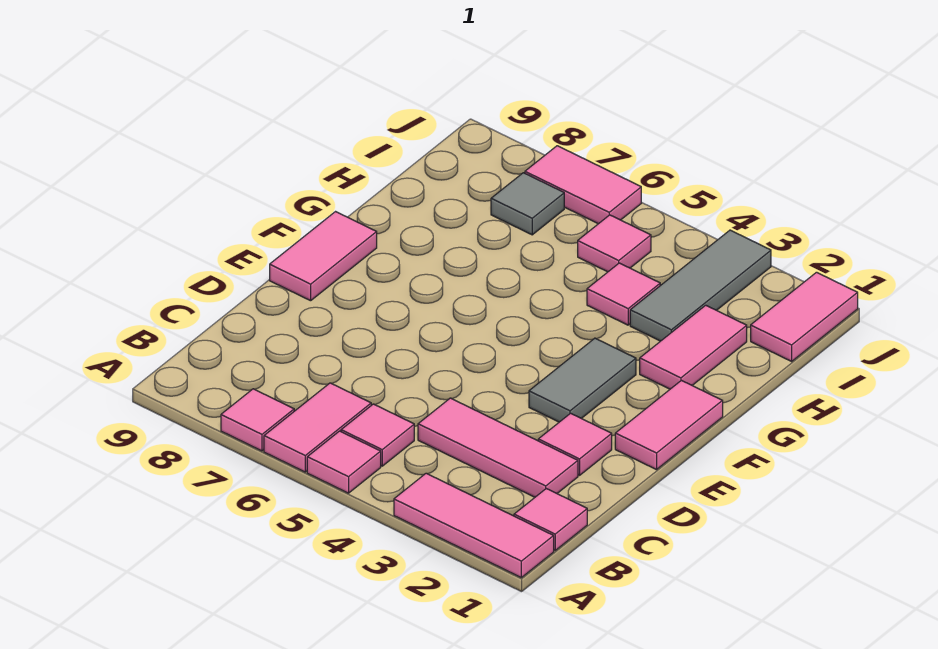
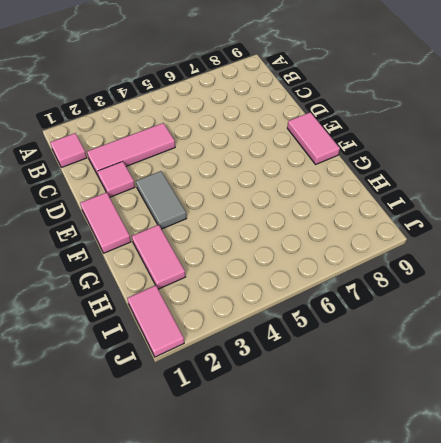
none -> pink 1x3 tile [394,473,554,578]
none -> pink 1x1 tile [307,431,381,493]
none -> pink 1x2 tile [264,383,371,472]

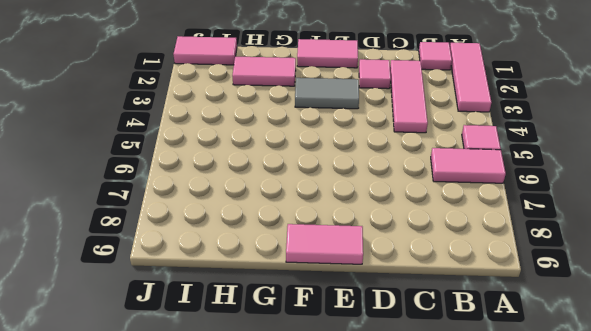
none -> pink 1x1 tile [221,389,294,451]
none -> pink 1x1 tile [341,404,414,466]
none -> grey 1x3 tile [630,230,771,341]

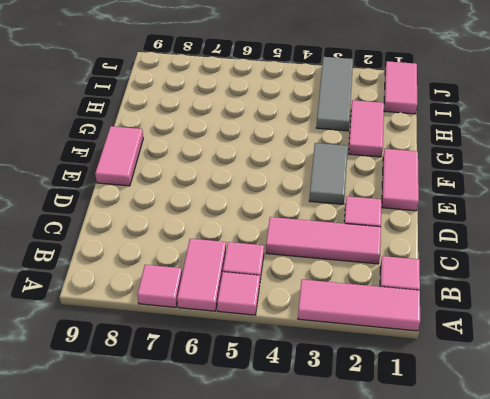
none -> pink 1x1 tile [587,263,660,325]
none -> pink 1x1 tile [578,215,651,272]
none -> grey 1x1 tile [491,173,564,235]

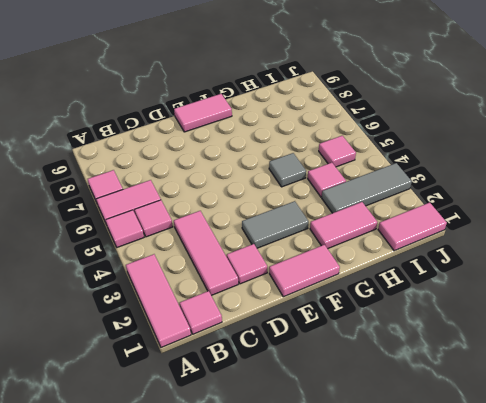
grey 1x1 tile [269,153,306,187] -> grey 1x1 tile moved to [491,173,564,235]
none -> pink 1x2 tile [525,146,641,224]

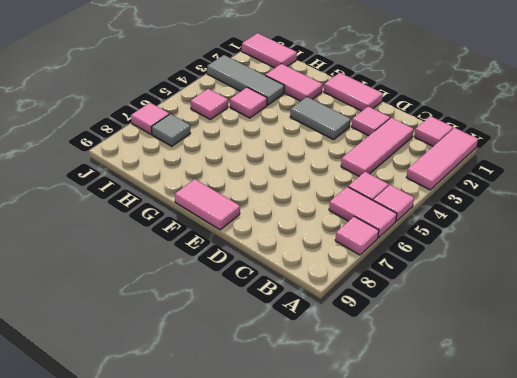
pink 1x1 tile [131,103,169,134] -> pink 1x2 tile [525,146,641,224]

